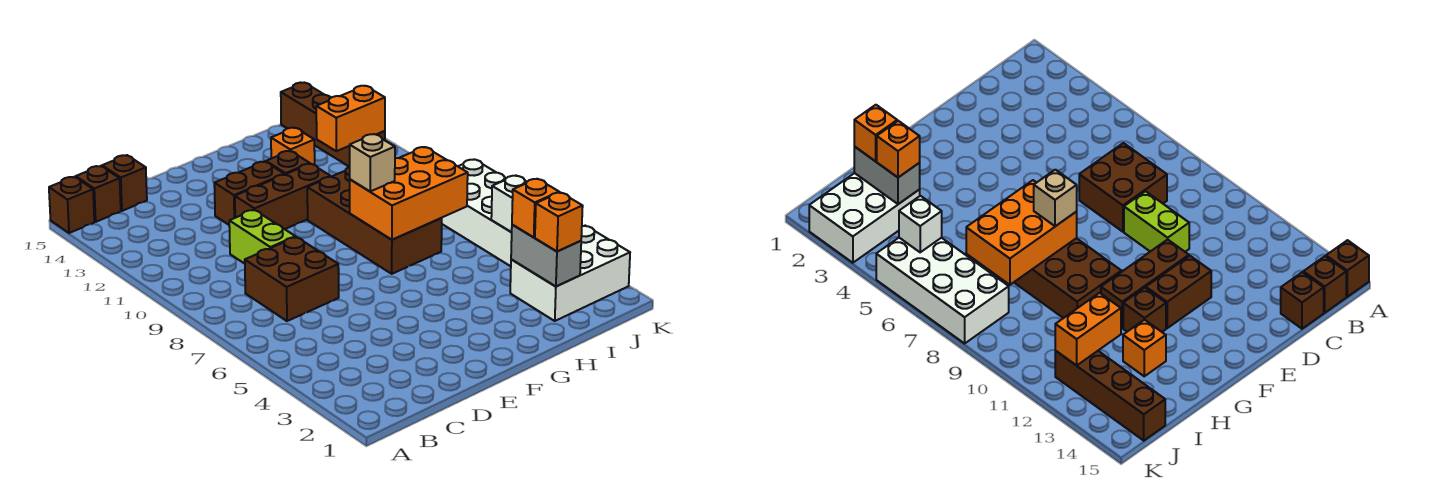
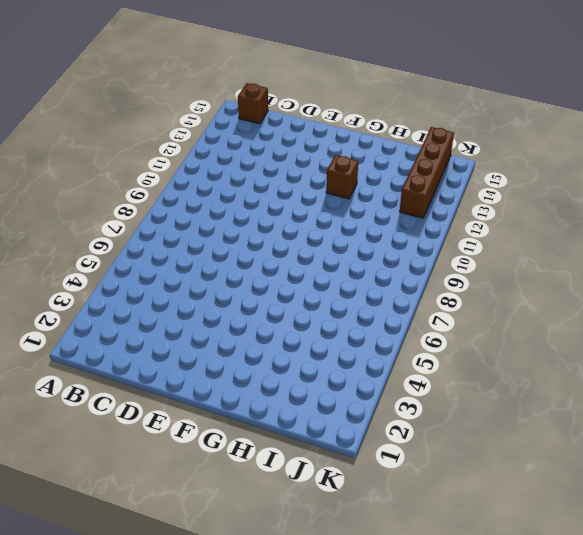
none -> brown 1x1 brick [49,177,94,233]
none -> brown 2x2 brick [245,237,339,321]
none -> brown 1x1 brick [102,155,147,211]

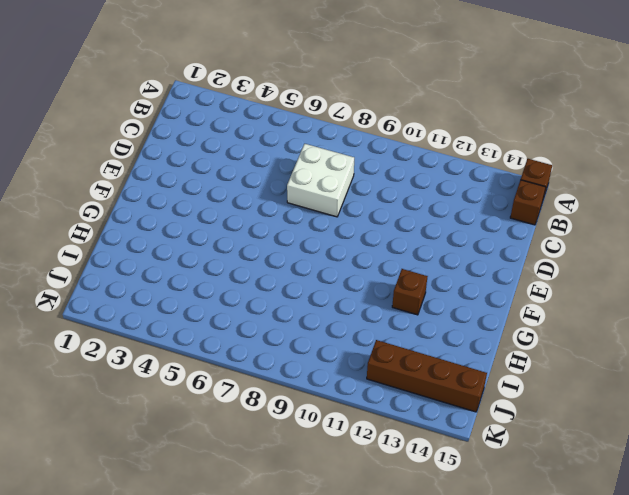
white 2x2 brick [287,144,354,217] -> brown 2x2 brick [245,237,339,321]
none -> brown 1x1 brick [102,155,147,211]
none -> lime 1x2 brick [229,210,295,264]
none -> brown 1x3 brick [235,164,331,229]

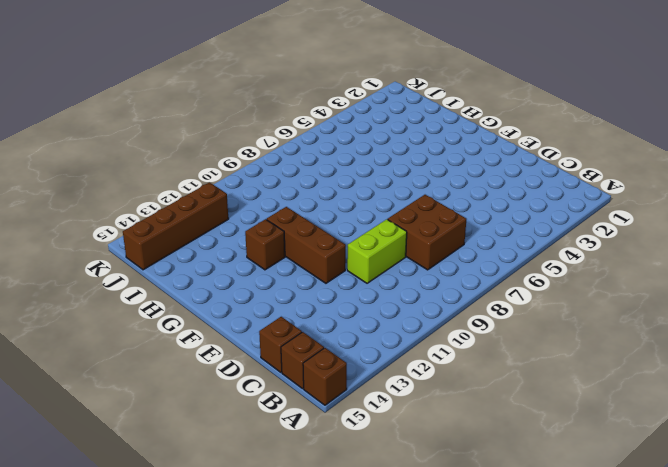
none -> brown 1x2 brick [214,162,284,225]
none -> brown 2x4 brick [307,167,442,274]
none -> orange 1x1 brick [271,128,315,165]

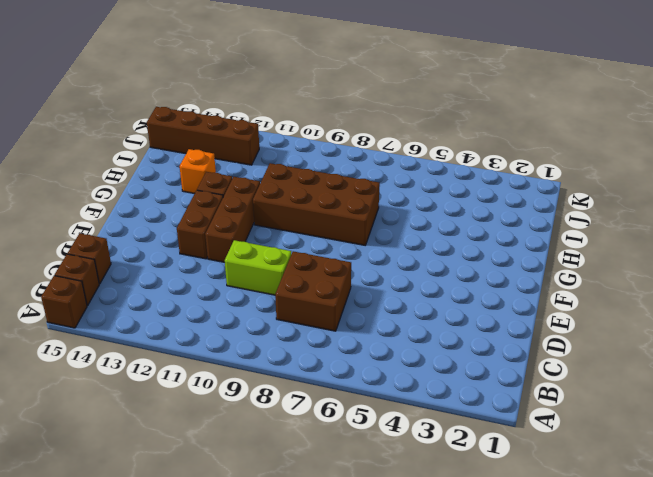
none -> white 2x3 brick [510,226,630,321]
none -> white 2x4 brick [442,160,512,266]
none -> orange 2x3 brick [350,147,468,240]

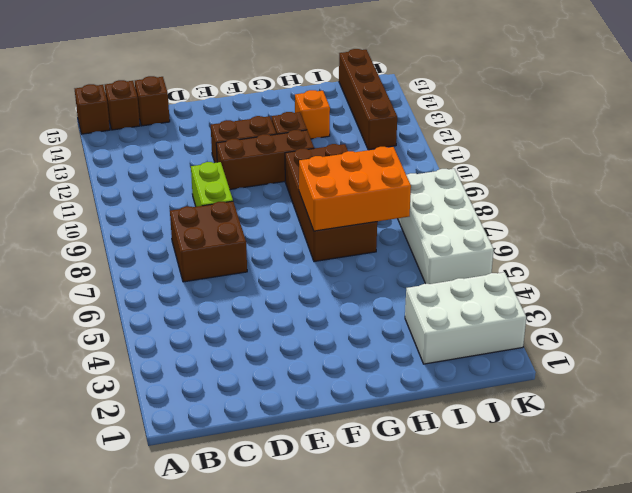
none -> grey 1x2 brick [511,225,581,286]
none -> orange 1x2 brick [316,86,385,151]
none -> white 1x1 brick [491,176,527,232]

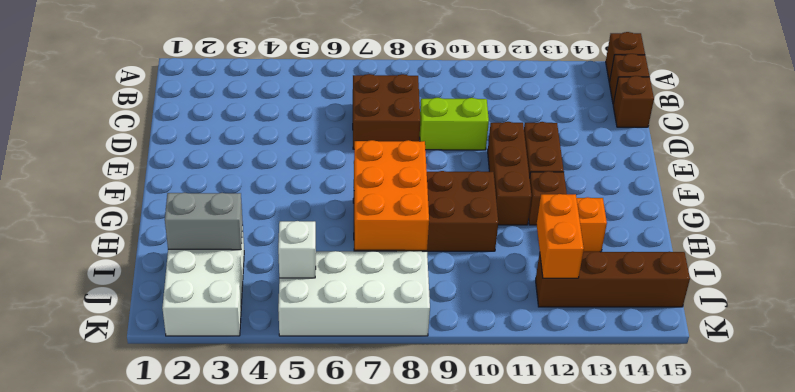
none -> tan 1x1 brick [350,134,395,191]
none -> orange 1x1 brick [535,192,583,252]
none -> orange 1x1 brick [512,179,559,237]

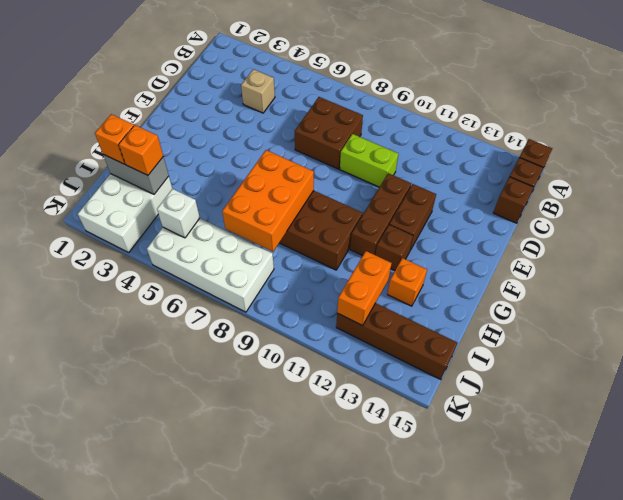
tan 1x1 brick [241,69,275,113] -> tan 1x1 brick moved to [350,134,395,191]

